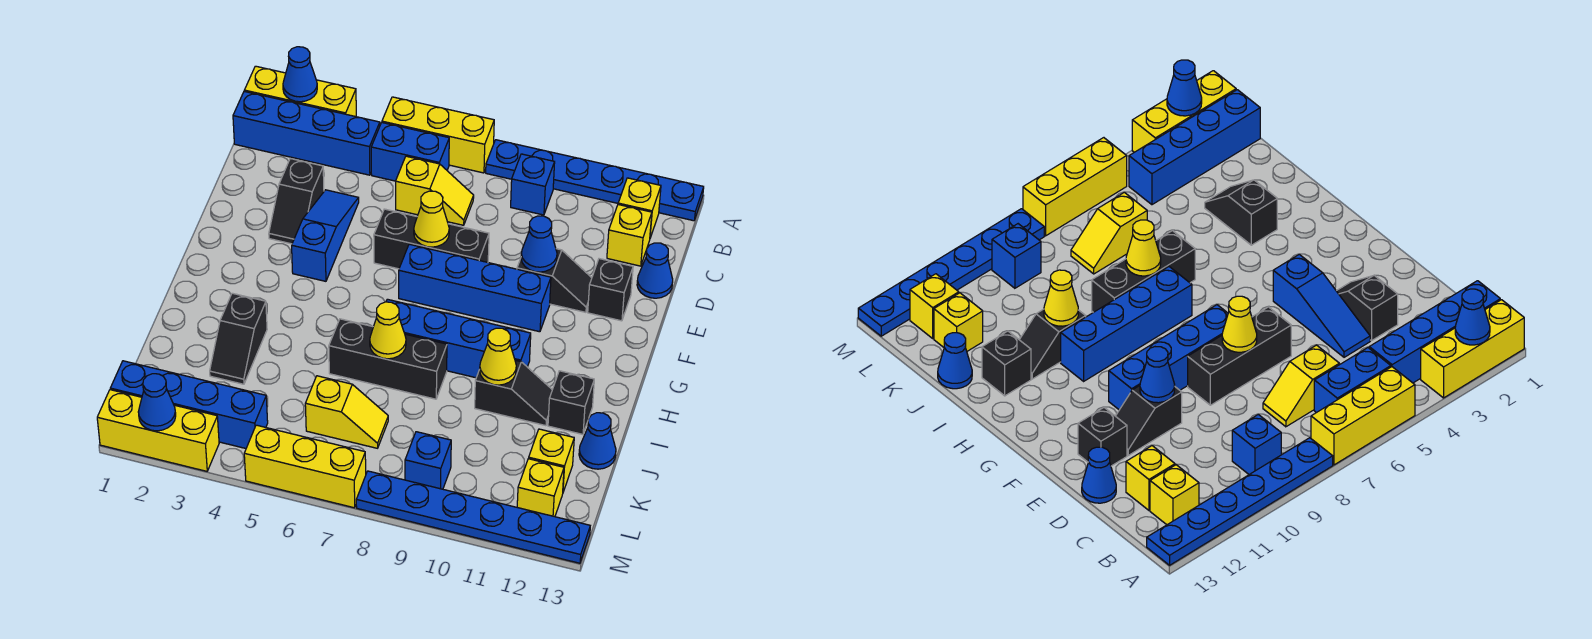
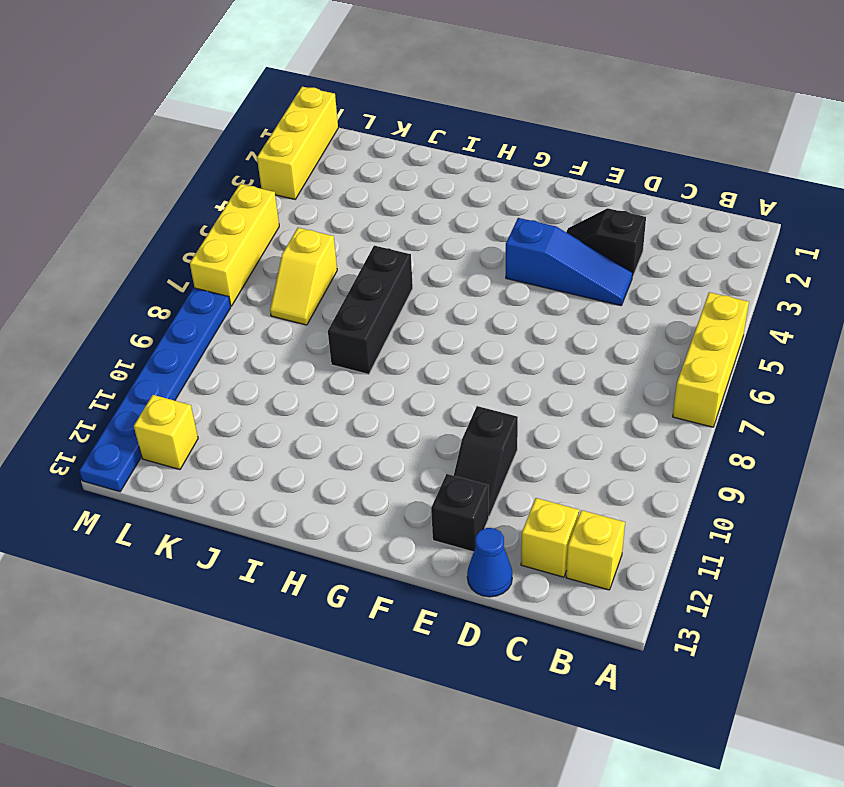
none -> yellow 1x3 brick [244,66,356,117]
none -> blue 1x6 plate [486,140,704,221]
none -> blue 1x4 brick [233,91,380,175]
none -> blue 1x2 brick [371,122,449,181]

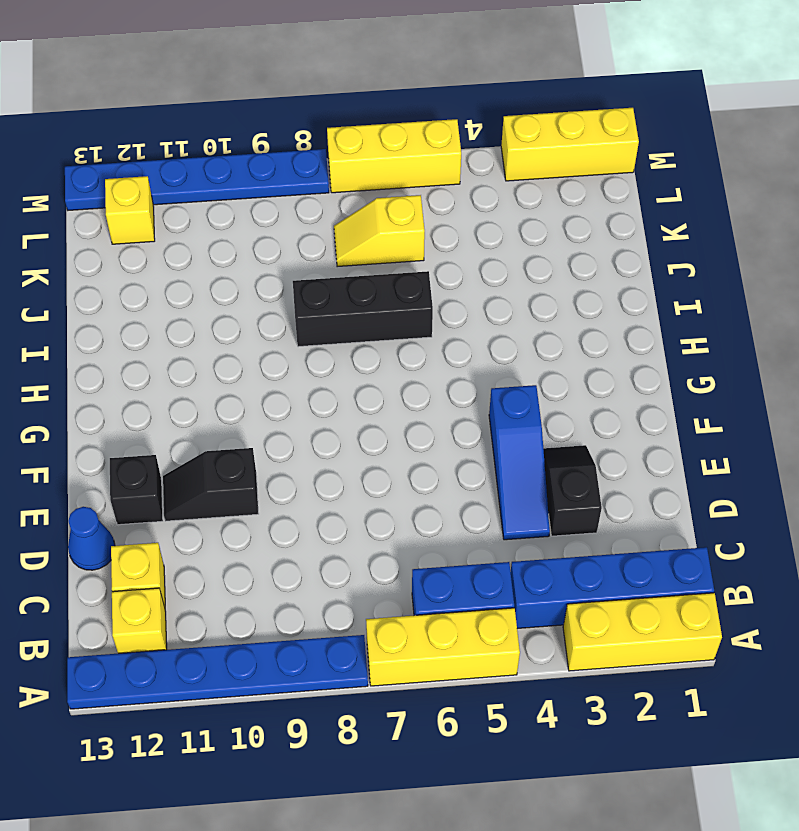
none -> blue 1x1 brick [511,154,555,215]
none -> yellow 1x2 slope [396,156,474,225]
none -> black 1x3 brick [374,209,489,269]
none -> blue 1x4 brick [399,244,551,332]

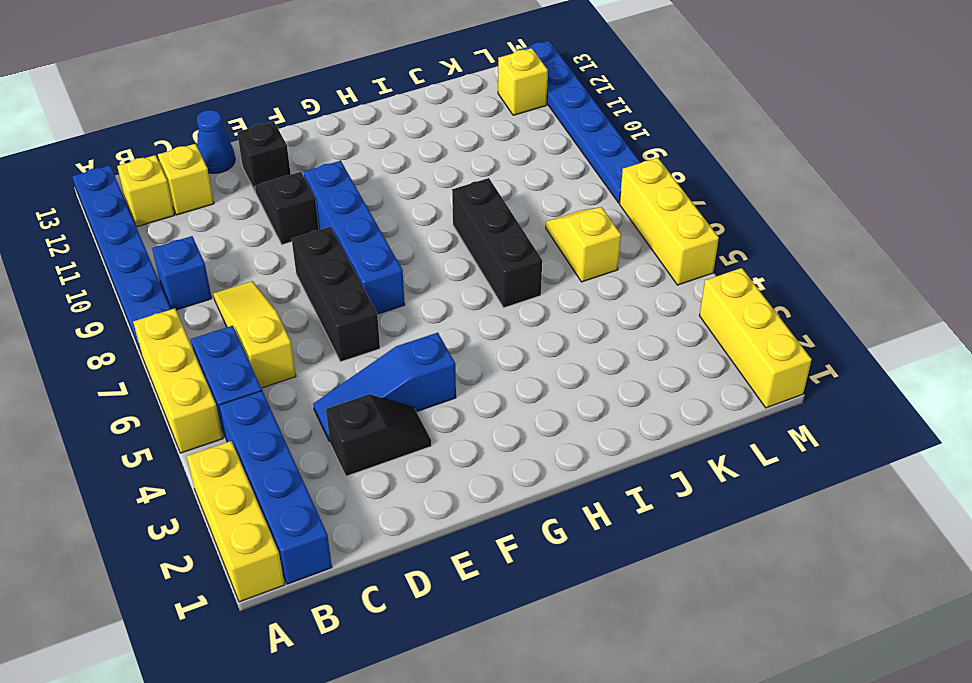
yellow 1x3 slope [213,281,296,388] -> yellow 1x2 slope [396,156,474,225]
none -> blue 1x4 brick [386,299,531,378]
none -> black 1x2 slope [210,293,267,384]
none -> black 1x2 slope [475,360,552,426]
none -> black 1x1 brick [548,371,594,434]

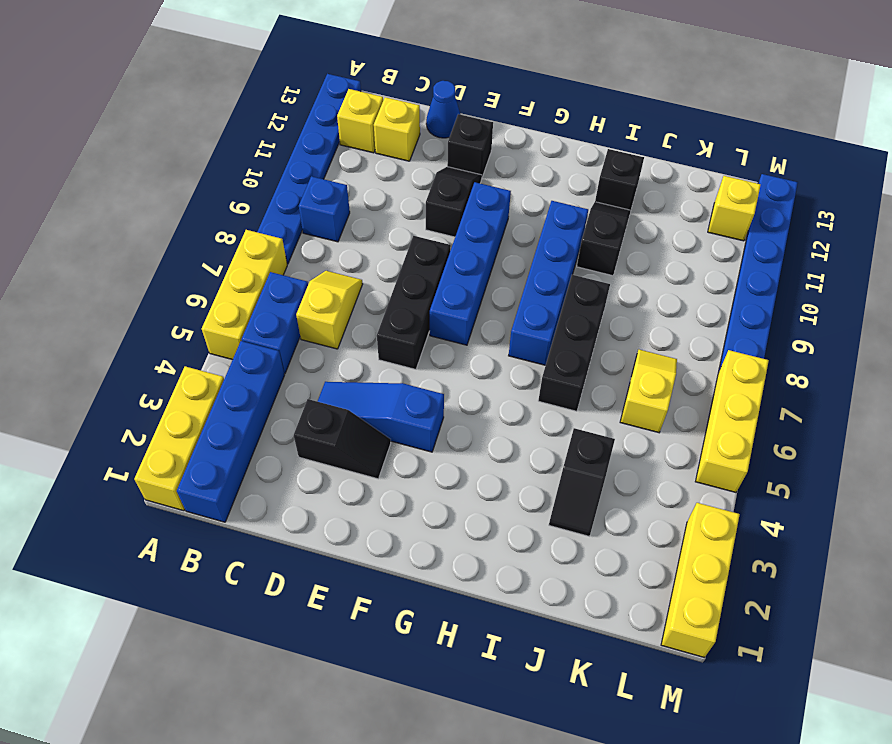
black 1x2 slope [549,428,615,536] -> black 1x2 slope turned to [210,293,267,384]
none -> blue 1x1 cone [579,413,616,469]
none -> yellow 1x1 brick [529,429,574,492]
none -> blue 1x4 brick [110,361,268,448]
none -> blue 1x1 brick [405,432,451,489]

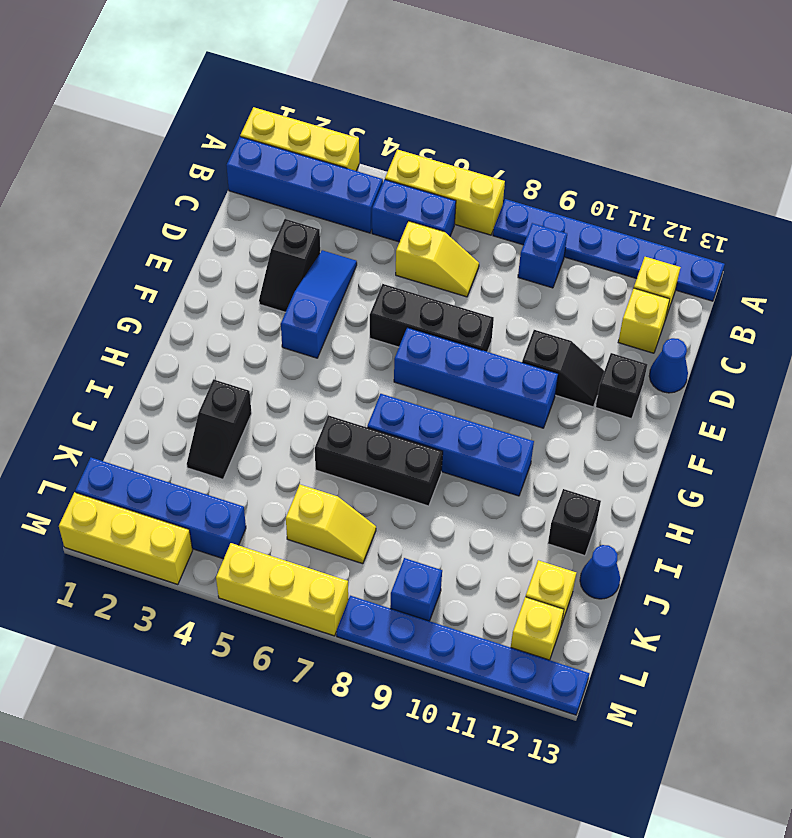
none -> black 1x2 slope [475,360,552,426]
none -> blue 1x1 cone [283,47,317,102]
none -> yellow 1x1 cone [414,191,449,247]
none -> blue 1x1 cone [521,216,557,272]

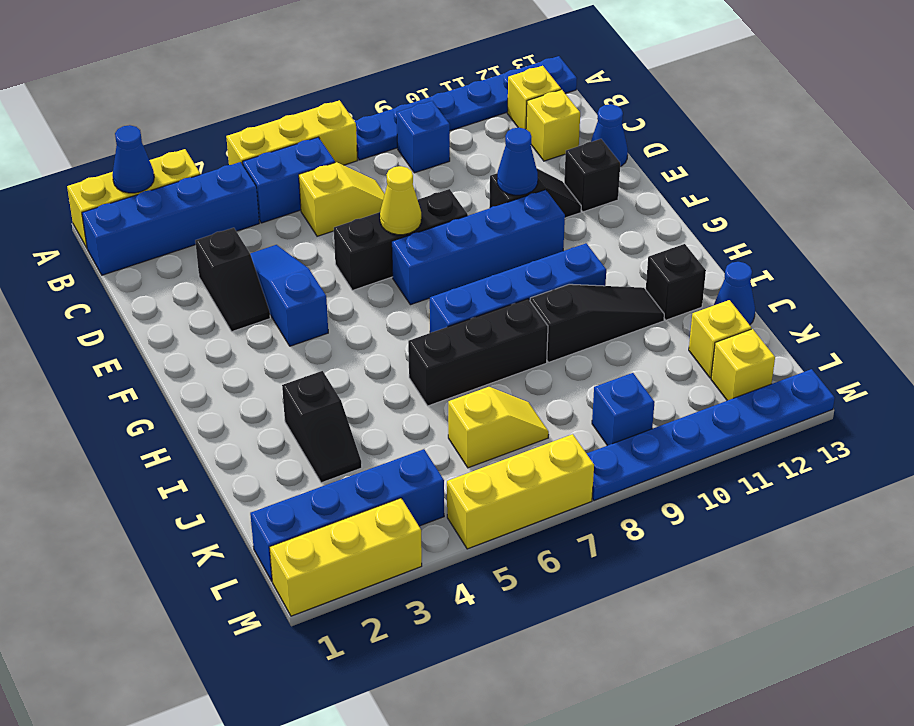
black 1x3 slope [530,284,664,362] -> black 1x2 slope [475,360,552,426]
none -> yellow 1x1 cone [370,302,406,359]
none -> yellow 1x1 cone [480,328,516,385]
none -> blue 1x1 cone [138,374,176,431]

